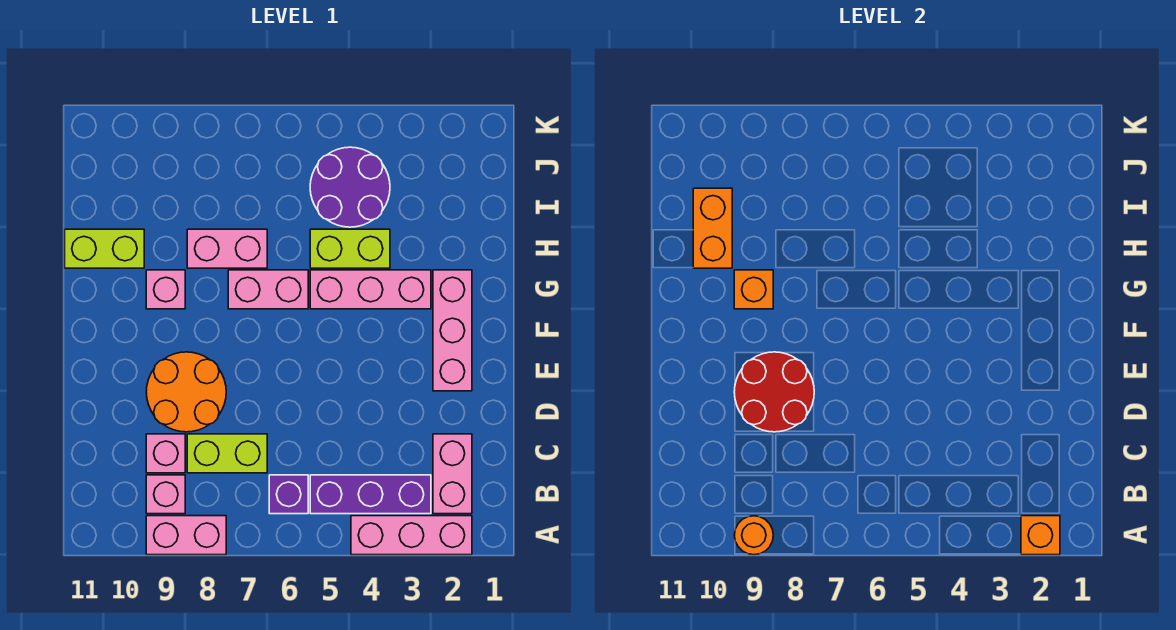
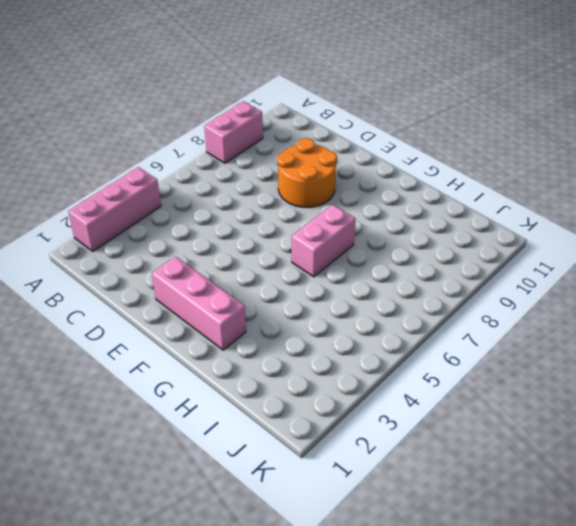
none -> pink 1x2 brick [433,434,472,514]
none -> purple 1x3 brick [310,475,431,514]
none -> purple 1x1 brick [269,475,308,514]

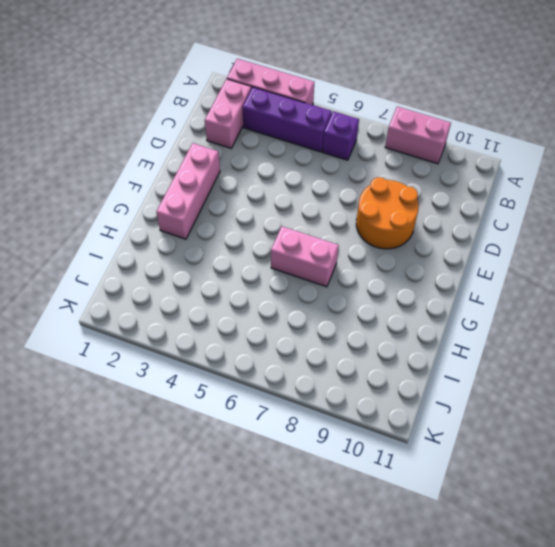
none -> pink 1x1 brick [146,475,185,514]
none -> lime 1x2 brick [187,434,267,473]
none -> pink 1x1 brick [146,434,185,473]

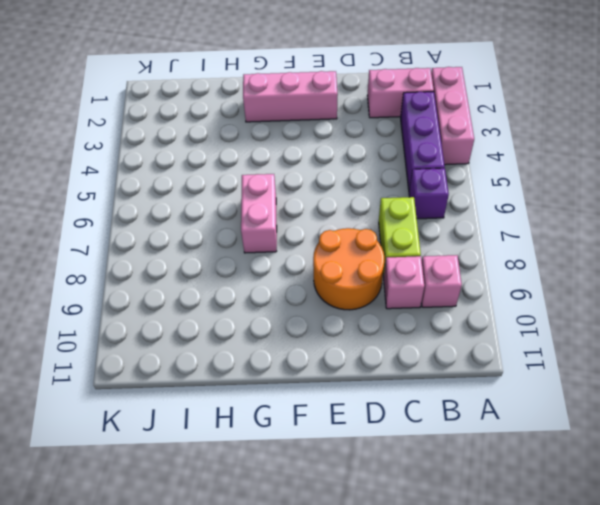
none -> pink 1x2 brick [146,516,226,555]
none -> pink 1x3 brick [310,270,431,309]
none -> pink 1x1 brick [146,270,185,309]

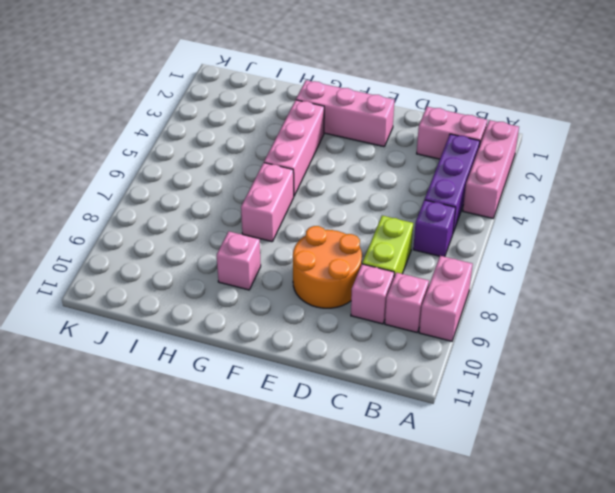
none -> lime 1x2 brick [310,229,390,268]
none -> pink 1x2 brick [187,229,267,268]
none -> lime 1x2 brick [65,229,144,268]

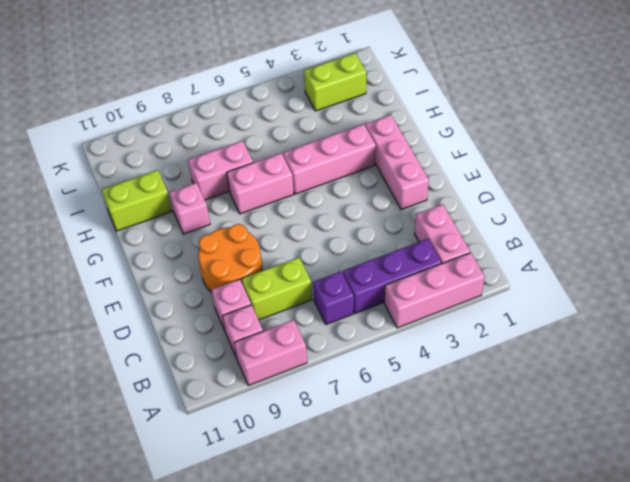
lime 1x2 brick [304,53,366,111] -> lime 1x2 brick moved to [310,229,390,268]
none -> purple 2x2 round brick [310,147,390,227]
none -> orange 1x1 brick [1021,516,1060,555]
none -> orange 1x1 round brick [734,516,773,555]

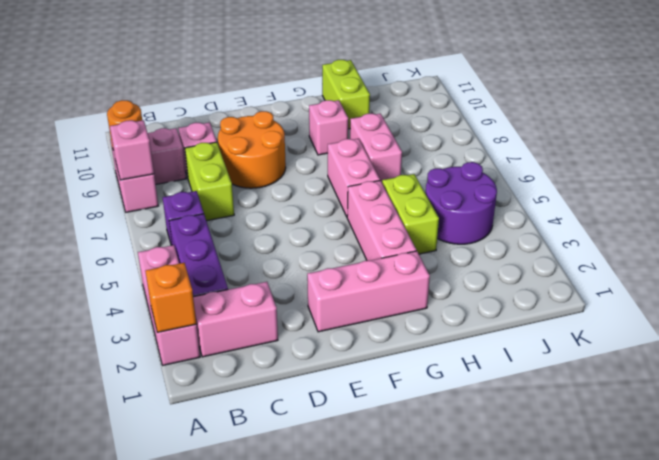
pink 1x1 brick [110,120,154,180] -> none
none -> red 2x2 round brick [734,352,814,432]
none -> orange 1x1 brick [734,270,773,309]
none -> orange 1x2 brick [693,188,732,268]

